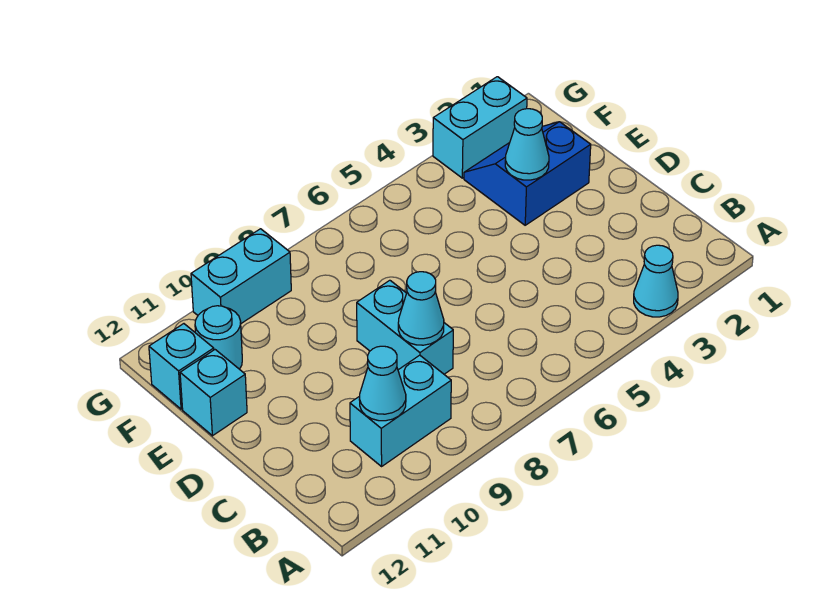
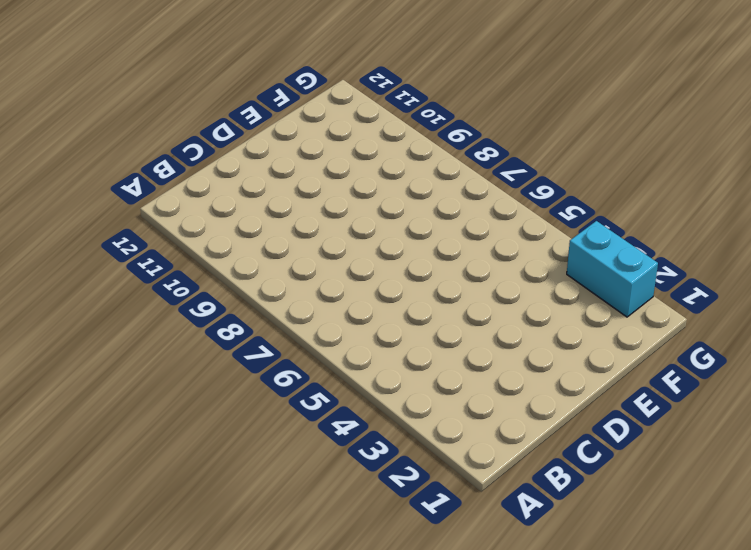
none -> cyan 1x1 cone [634,245,678,317]
none -> cyan 1x2 brick [350,355,451,466]
none -> cyan 1x2 brick [357,280,453,374]

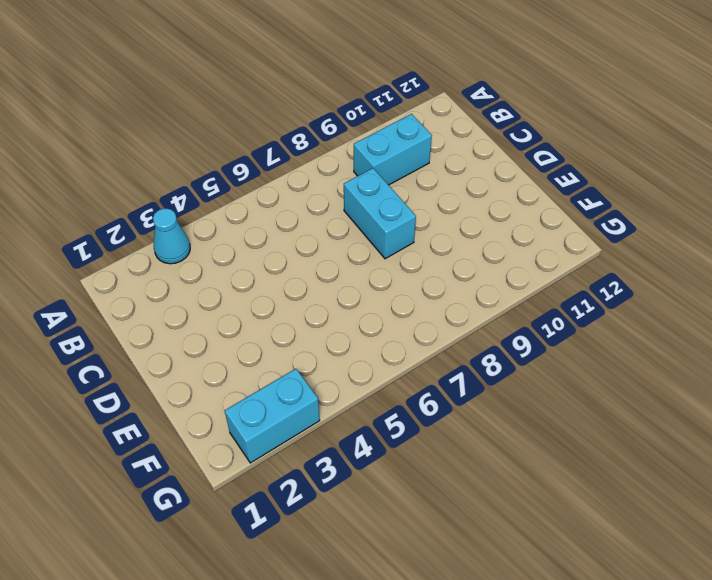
none -> blue 2x2 slope [464,122,591,225]
none -> cyan 1x1 brick [180,350,247,436]
none -> cyan 1x1 round brick [195,306,242,369]

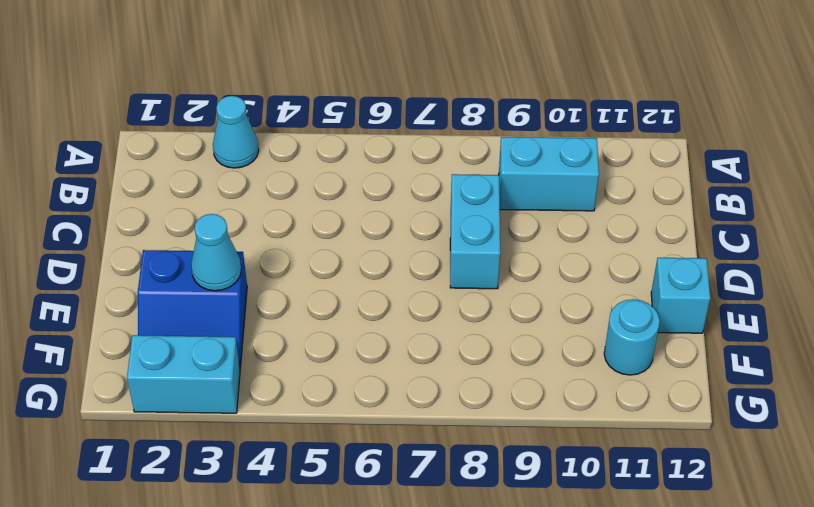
none -> cyan 1x1 brick [149,324,214,409]
none -> cyan 1x2 brick [191,229,291,323]
none -> cyan 1x1 cone [359,346,406,421]

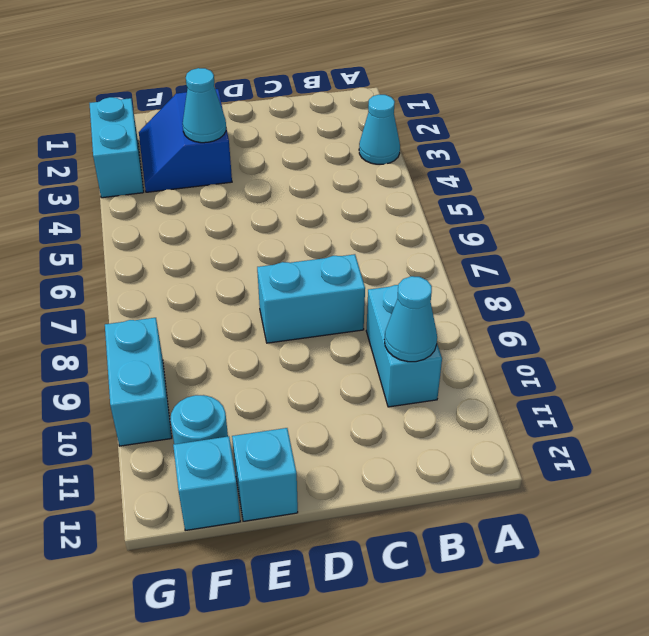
none -> cyan 1x1 cone [398,272,444,345]

